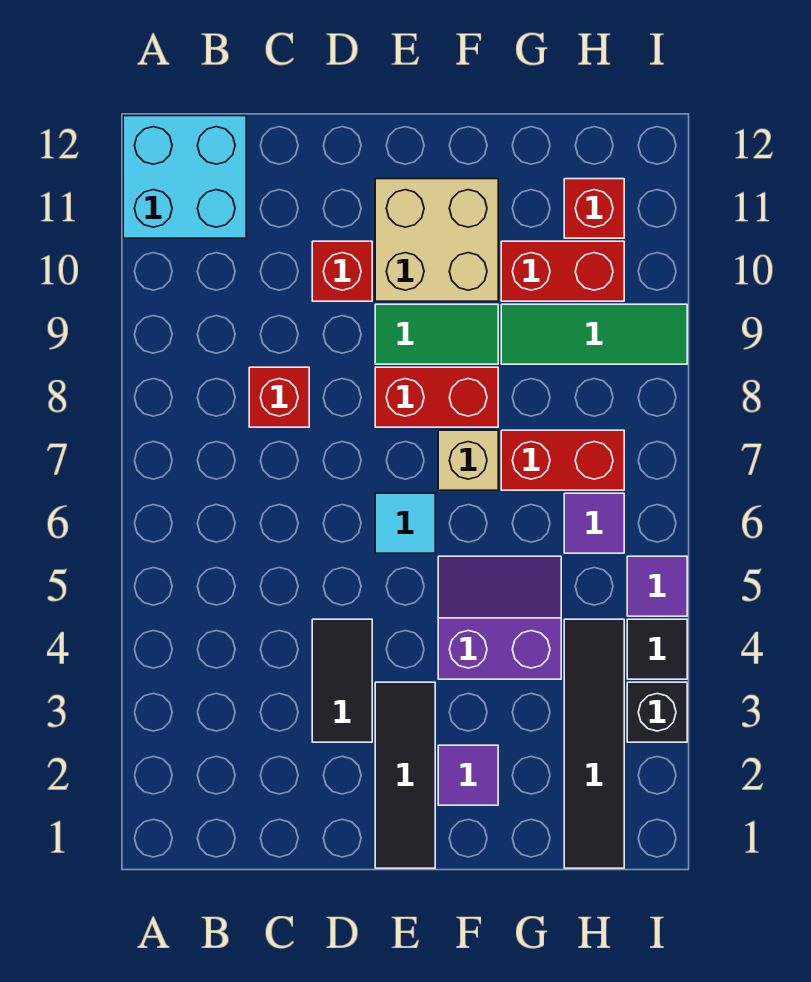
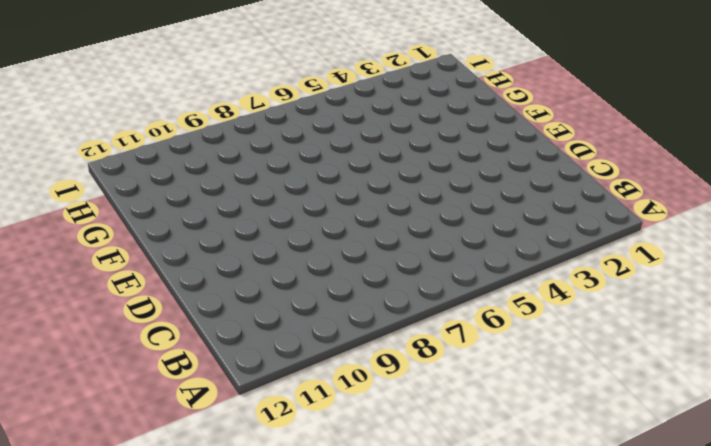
none -> cyan 2x2 brick [123,116,246,238]
none -> red 1x1 brick [249,367,309,427]
none -> black 1x2 tile [312,619,372,742]

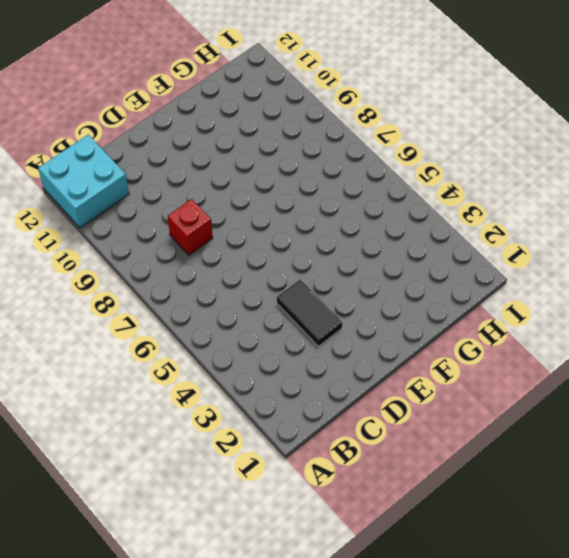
none -> red 1x1 brick [312,241,372,301]
none -> black 1x3 tile [375,682,435,868]
none -> cyan 1x1 tile [375,493,435,553]

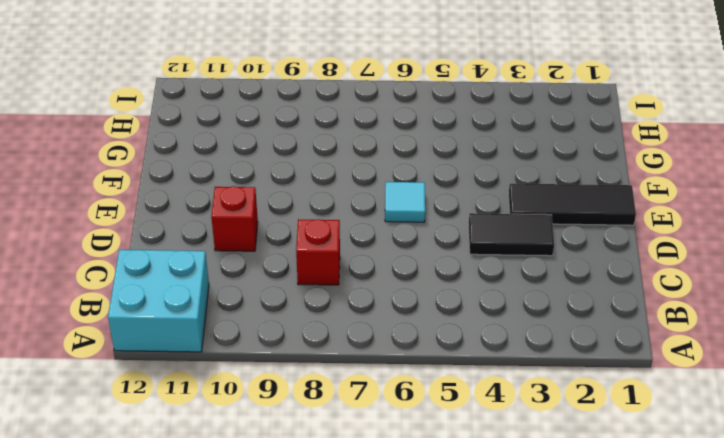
none -> red 1x2 brick [375,367,498,427]
none -> green 1x2 tile [375,304,498,364]
none -> tan 2x2 brick [375,179,498,301]

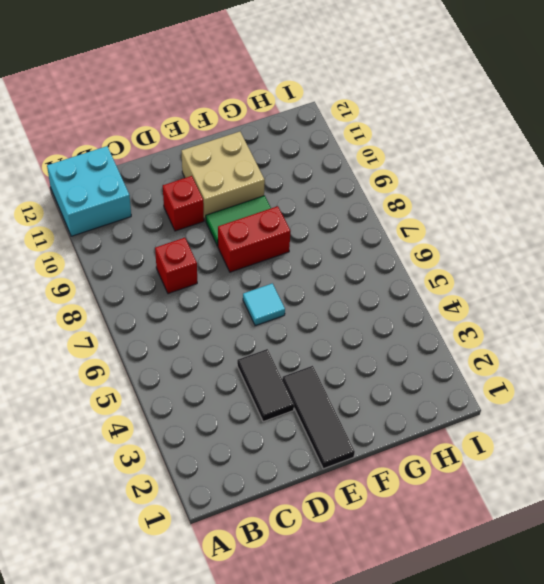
none -> purple 1x1 tile [438,745,498,805]
none -> purple 2x2 slope [438,556,561,679]
none -> tan 1x1 brick [438,430,498,490]

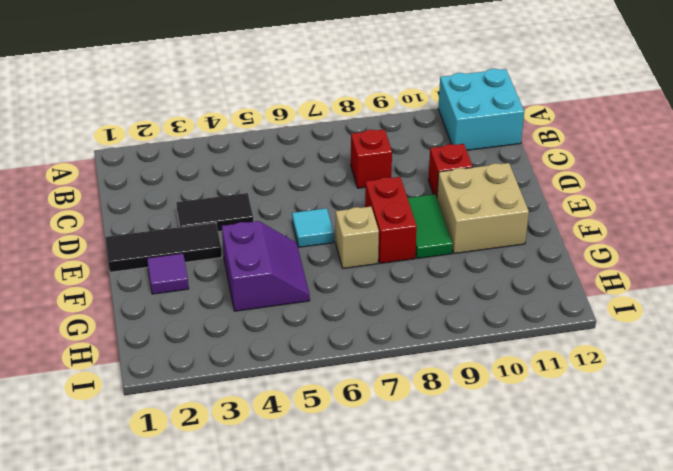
none -> red 1x2 brick [501,430,624,490]
none -> green 1x3 tile [501,304,687,364]
none -> red 1x2 brick [501,241,624,301]

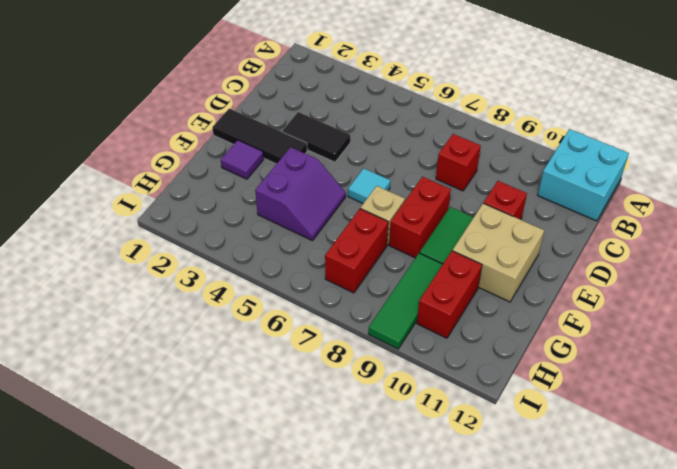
none -> black 1x4 tile [564,619,624,868]
none -> purple 1x1 tile [564,493,624,553]
none -> red 1x1 brick [564,179,624,238]

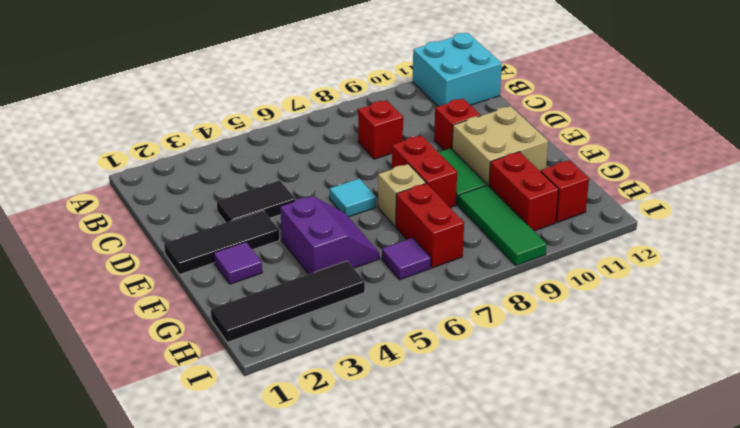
none -> black 1x1 brick [627,682,687,742]
none -> black 1x1 tile [627,619,687,679]
none -> purple 1x1 tile [627,556,687,616]

